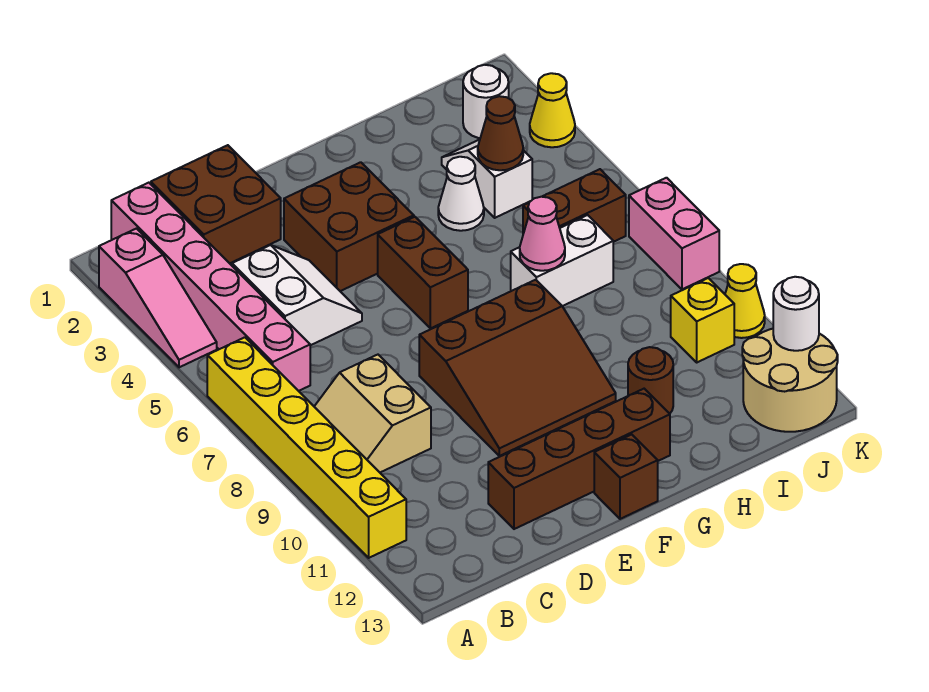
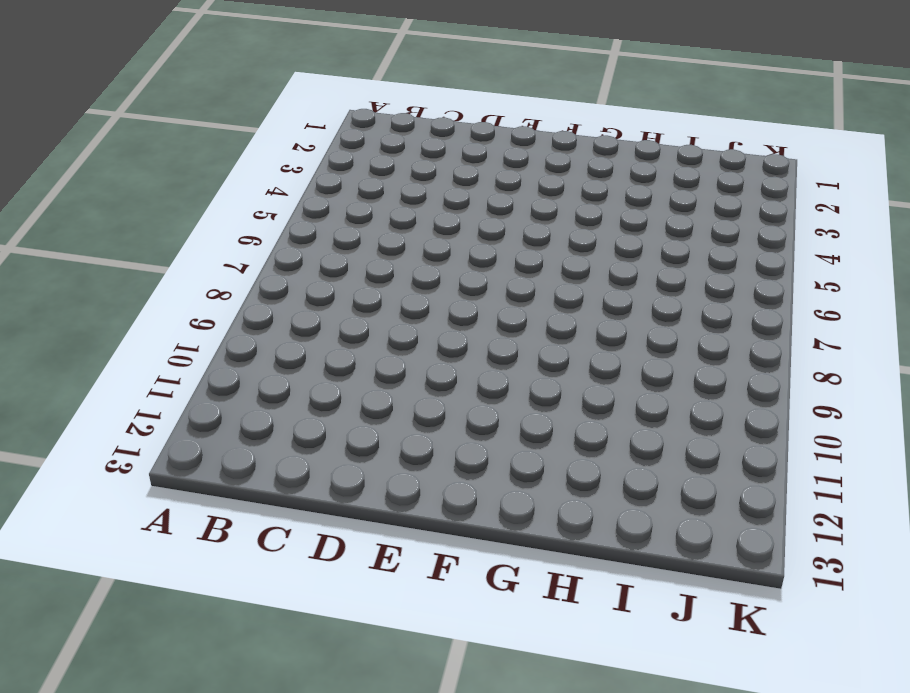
none -> pink 1x3 slope [99,229,217,367]
none -> yellow 1x6 brick [207,337,406,558]
none -> pink 1x6 brick [111,183,310,391]

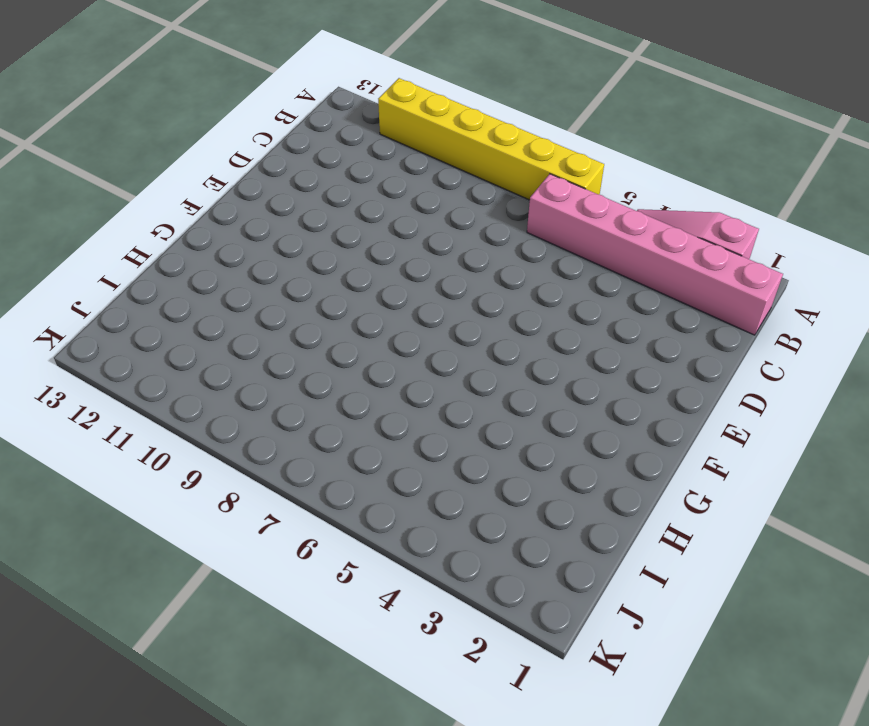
none -> tan 2x2 slope [314,355,431,472]
none -> brown 2x2 brick [151,145,281,263]
none -> white 2x2 slope [232,245,362,345]

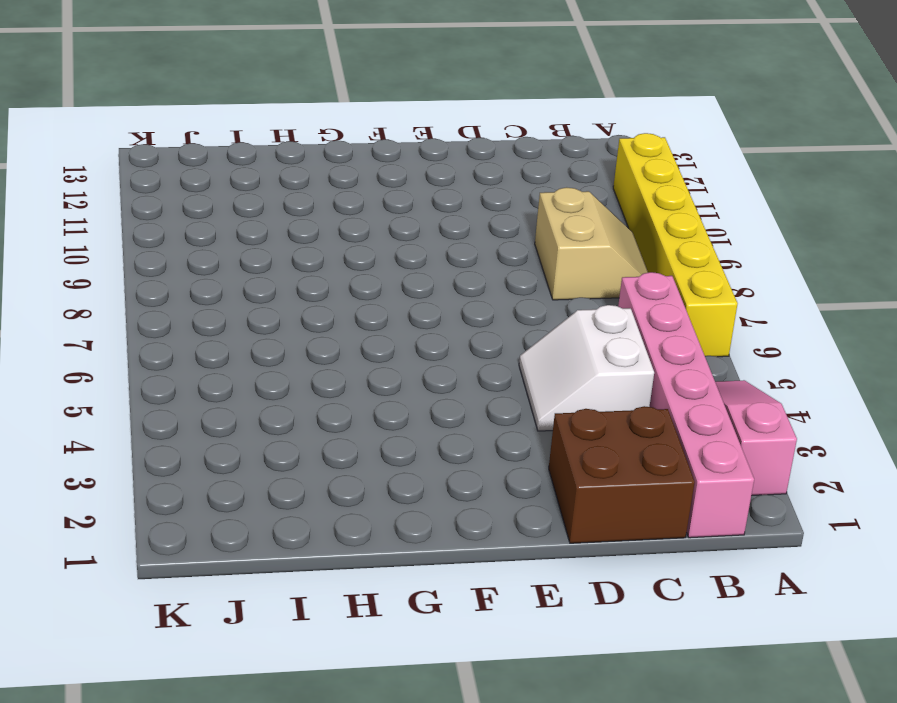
none -> brown 1x4 brick [488,389,670,529]
none -> brown 2x2 brick [284,162,414,291]
none -> brown 3x3 slope [419,280,616,456]

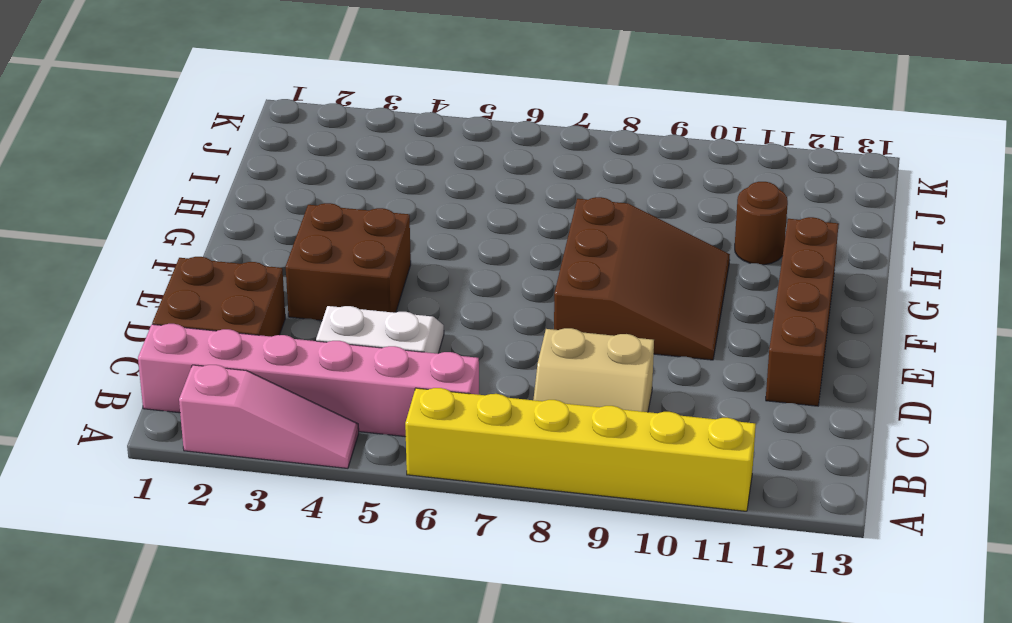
none -> brown 1x2 brick [378,217,468,328]
none -> brown 1x1 brick [594,434,658,519]
none -> white 1x1 cone [438,157,484,231]

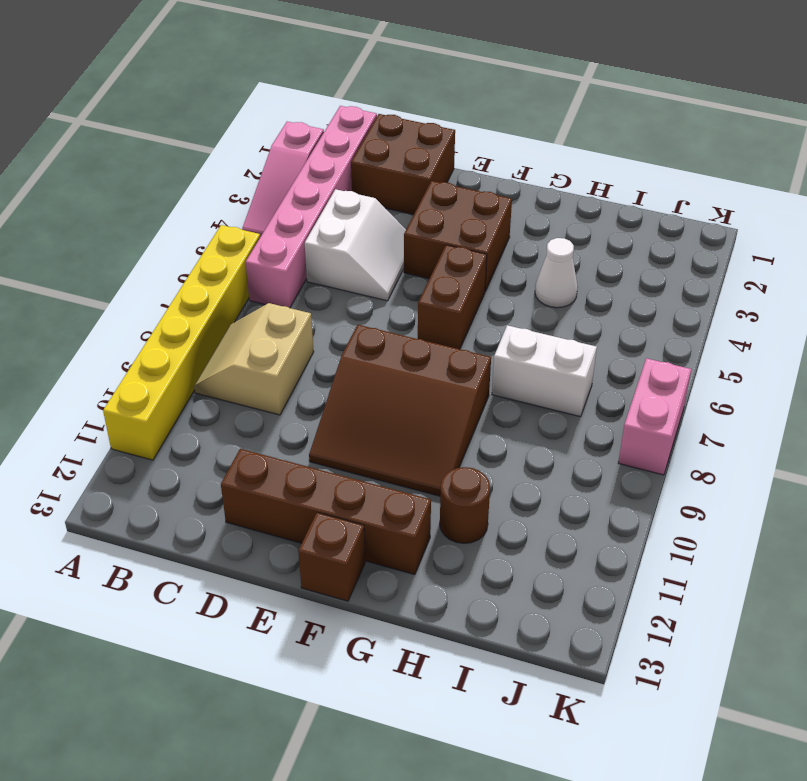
none -> white 1x2 slope [442,140,532,218]
none -> brown 1x2 brick [523,169,626,242]
none -> white 1x1 round brick [463,65,509,138]

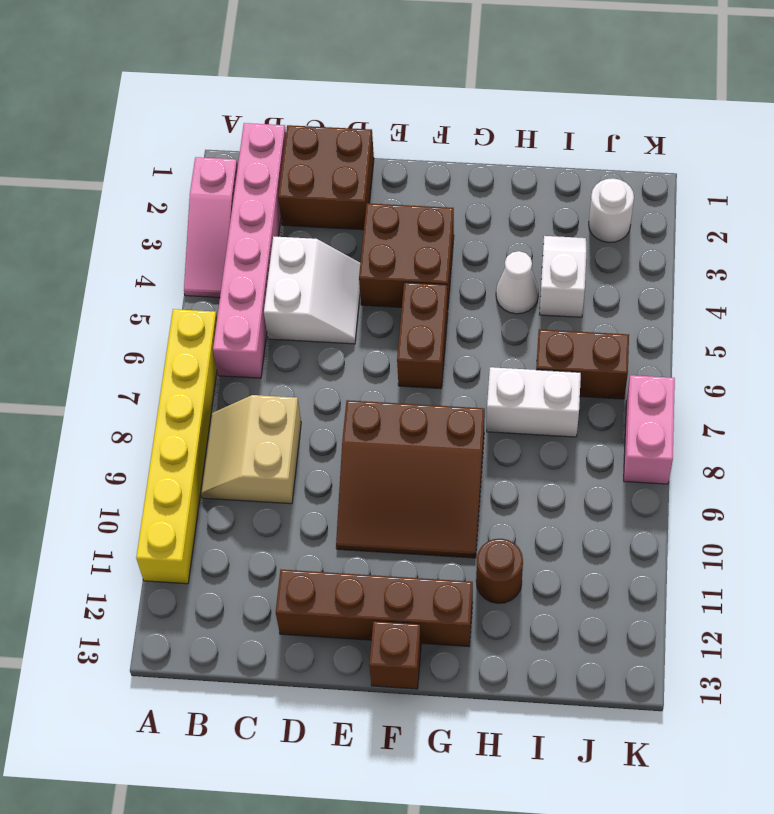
none -> yellow 1x1 brick [671,278,734,362]
none -> tan 2x2 round brick [742,329,838,432]
none -> yellow 1x1 cone [530,73,575,147]

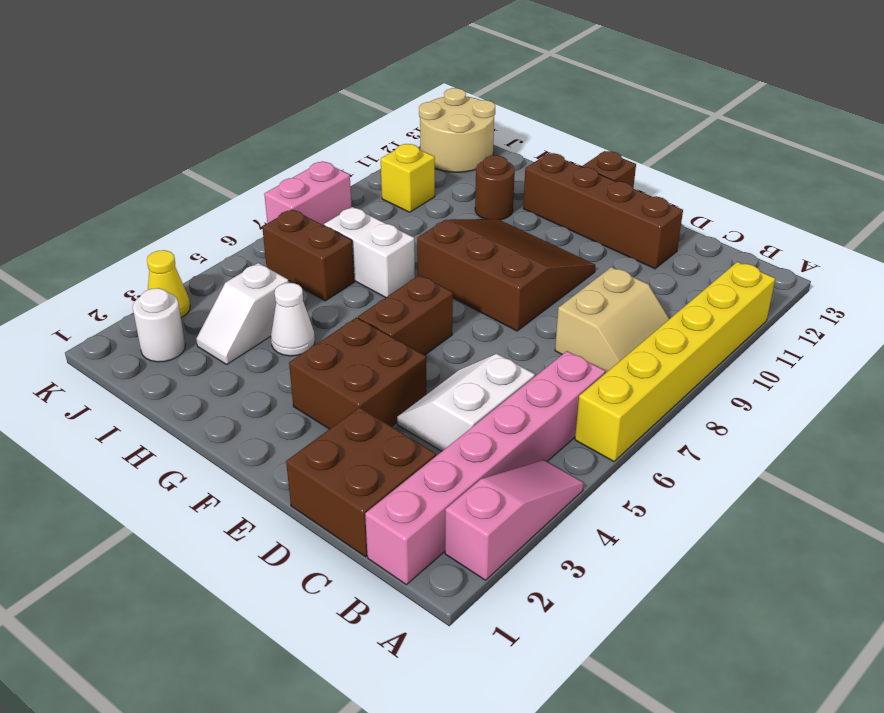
none -> yellow 1x1 cone [725,264,765,338]
none -> pink 1x1 cone [520,197,565,271]
none -> brown 1x1 cone [478,96,523,170]

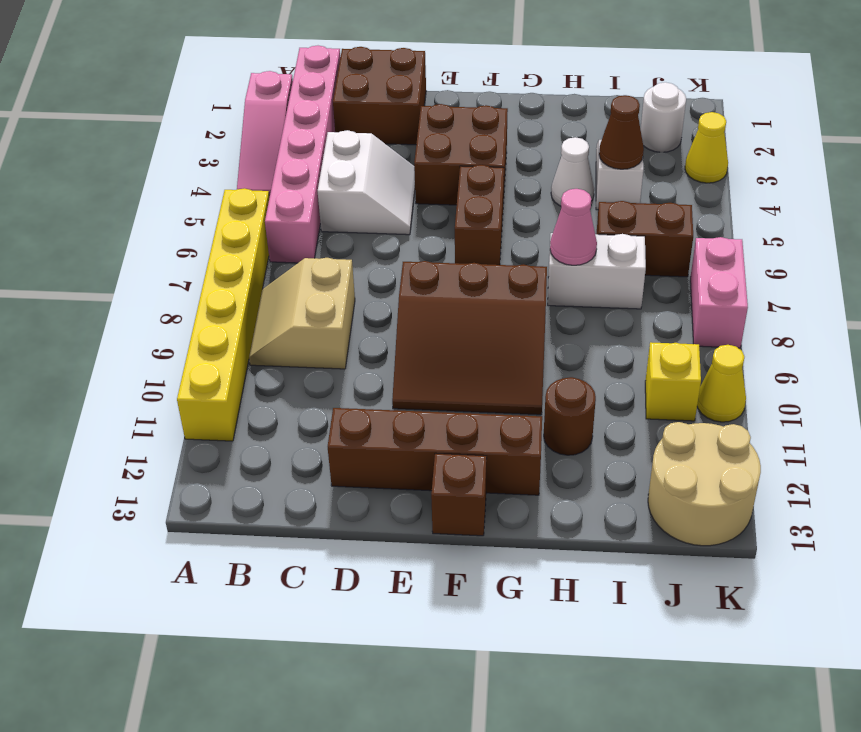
none -> white 1x1 round brick [773,277,819,351]

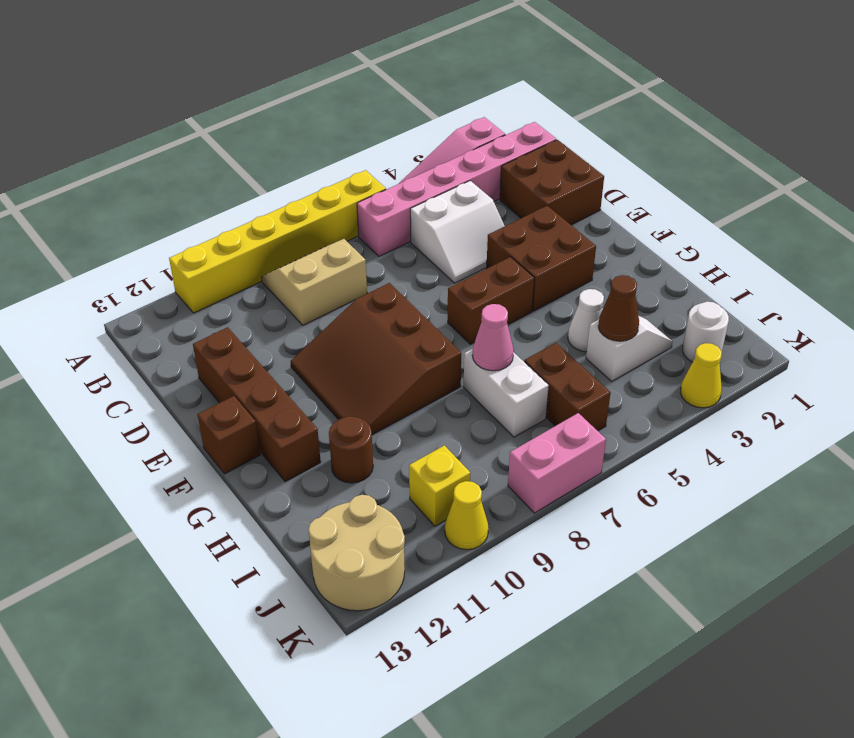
none -> white 1x1 round brick [773,277,819,351]

